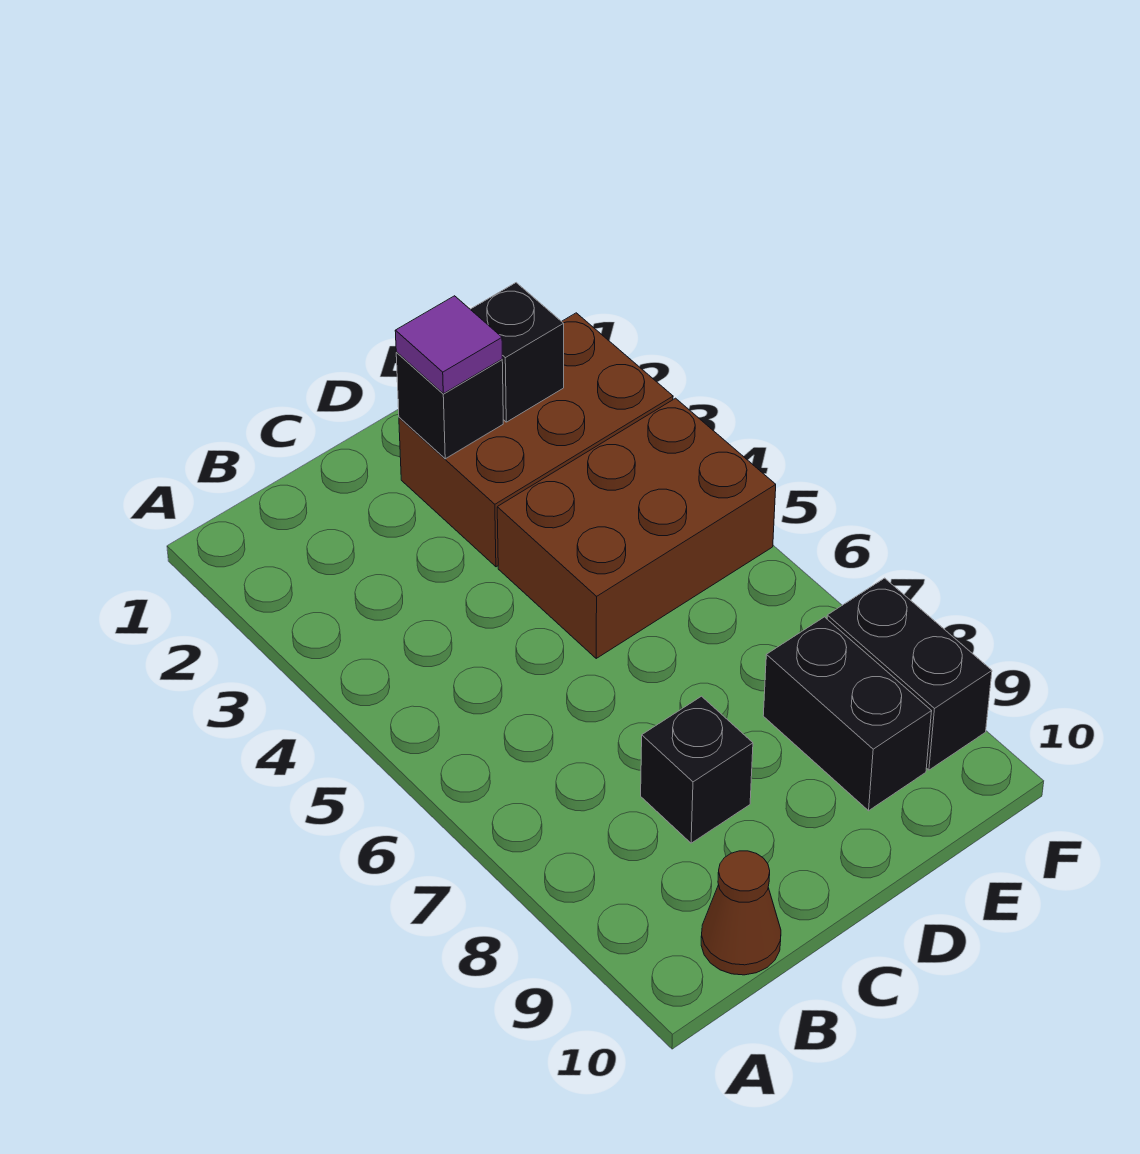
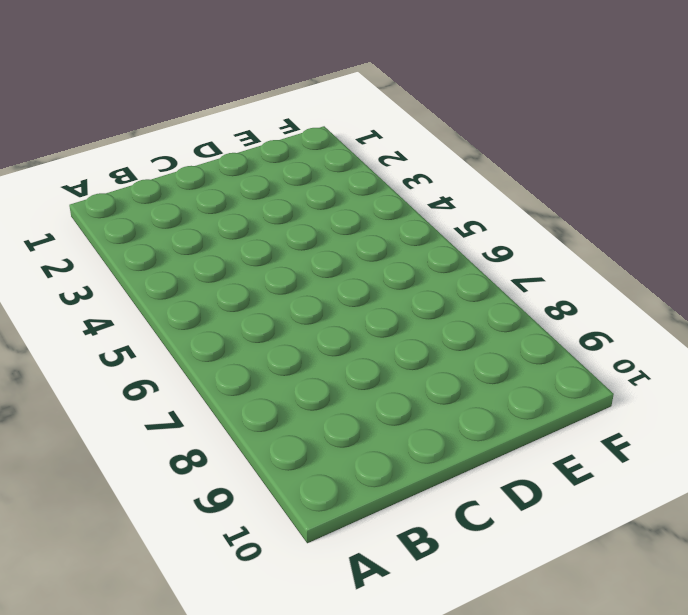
none -> brown 1x1 cone [701,851,781,975]
none -> black 1x1 brick [641,696,753,843]

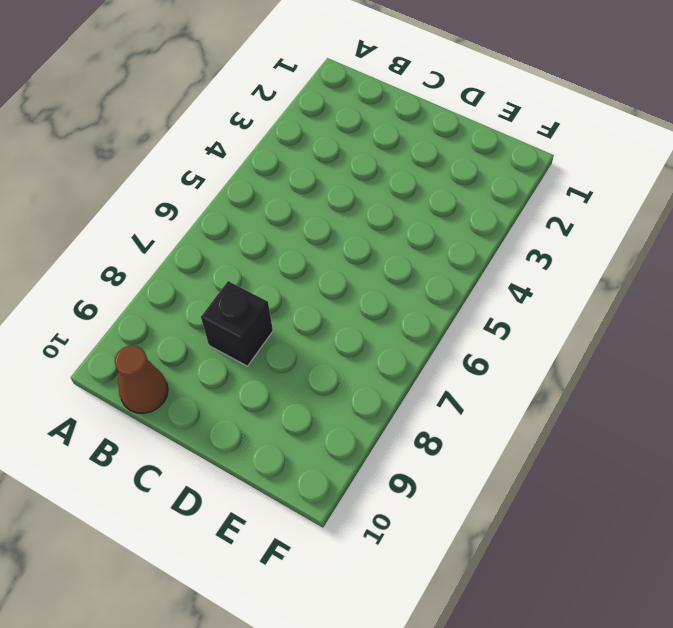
none -> brown 2x3 brick [399,313,673,567]
none -> brown 2x3 brick [497,398,776,658]

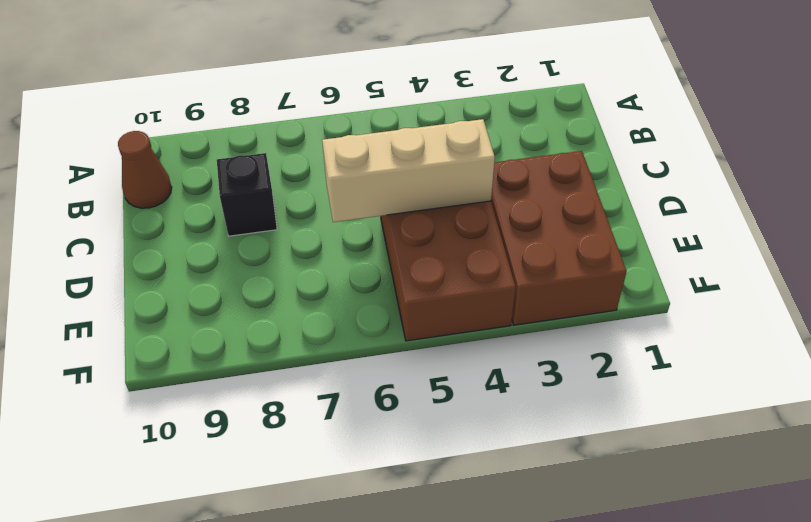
tan 1x3 brick [322,119,495,222] -> none
none -> black 1x2 brick [763,617,932,811]
none -> black 1x2 brick [827,578,992,770]

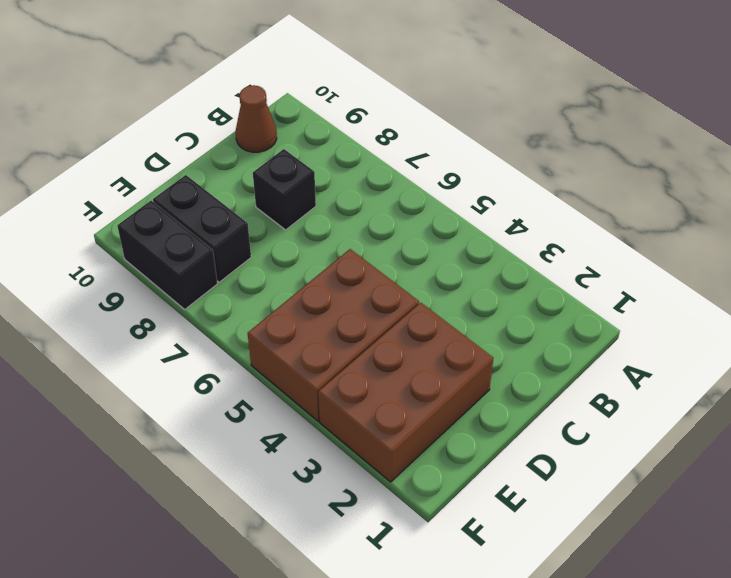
none -> black 1x1 brick [396,353,503,459]
none -> black 1x1 brick [470,283,564,422]

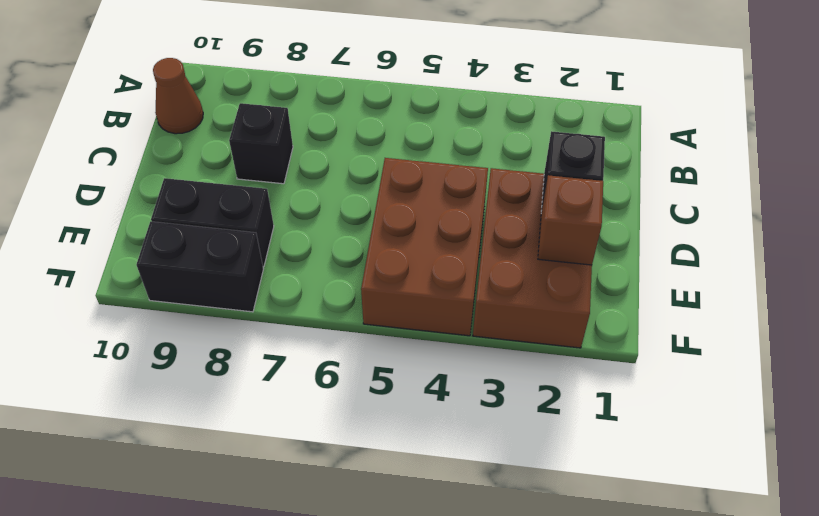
brown 1x1 brick [538,175,603,265] -> black 1x1 brick [470,283,564,422]
none -> purple 1x1 tile [395,296,502,394]

